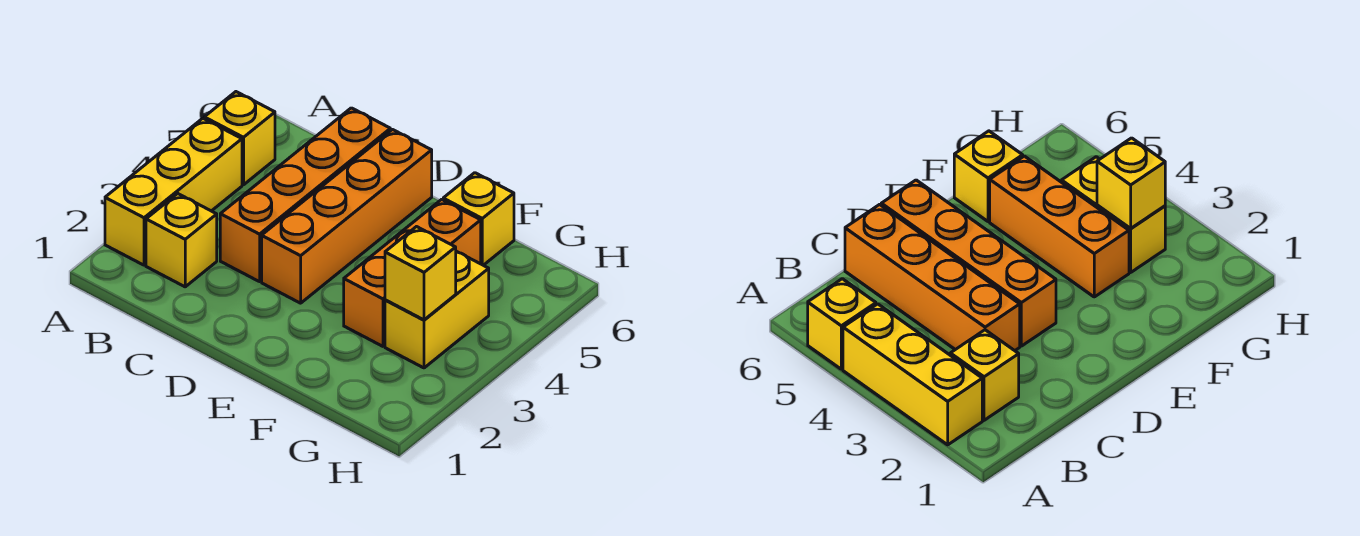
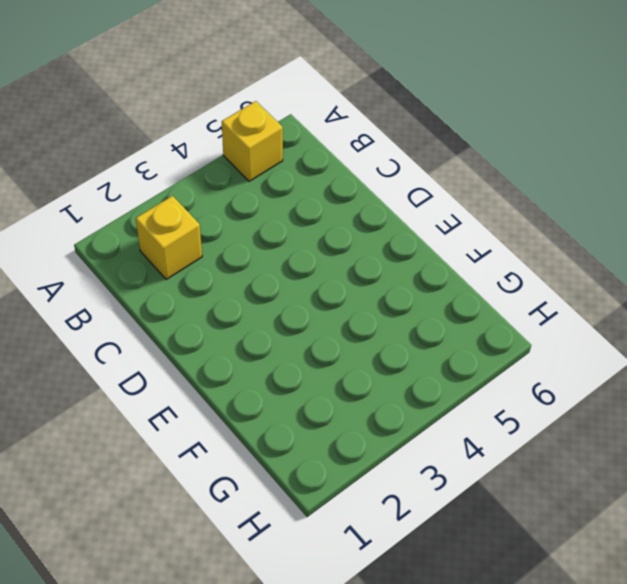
none -> yellow 1x3 brick [105,118,242,265]
none -> orange 1x4 brick [220,108,390,282]

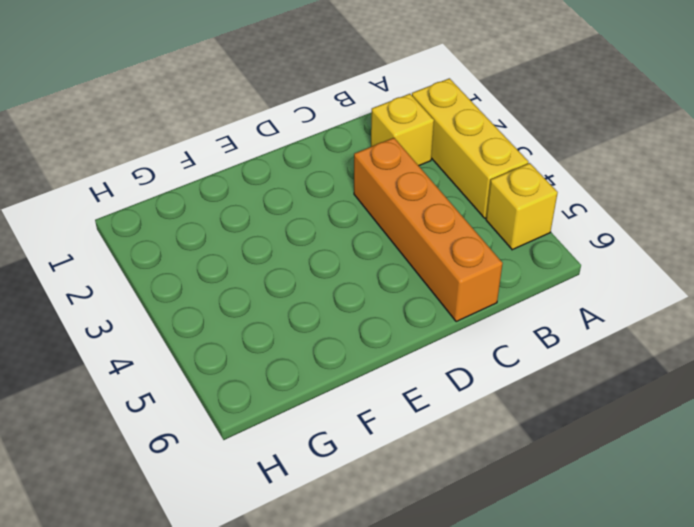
none -> orange 1x4 brick [262,130,432,303]
none -> orange 1x3 brick [344,199,481,346]

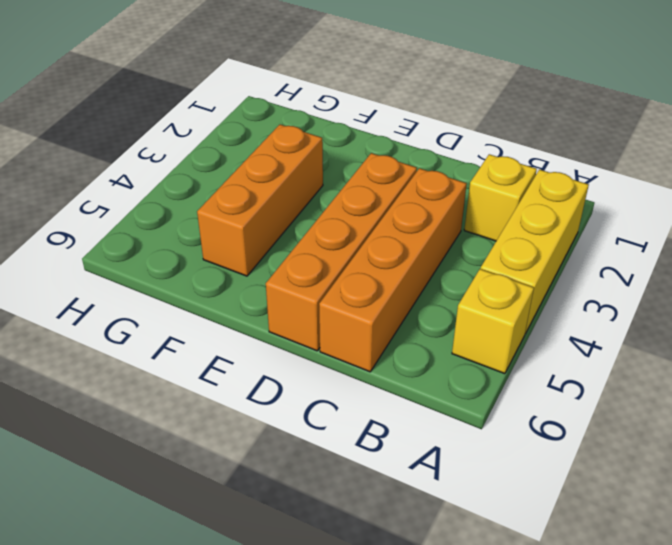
none -> yellow 1x1 brick [443,173,514,265]
none -> yellow 1x2 brick [385,251,489,368]

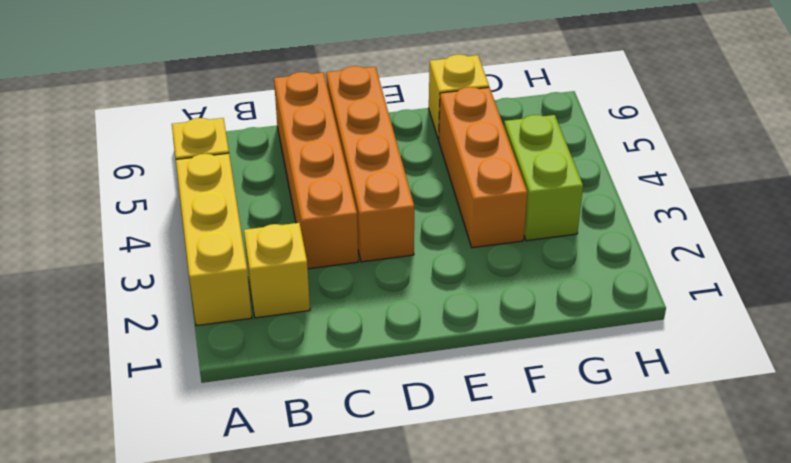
lime 1x2 brick [504,115,583,241] -> yellow 1x2 brick [385,251,489,368]
none -> yellow 1x1 brick [385,227,456,320]

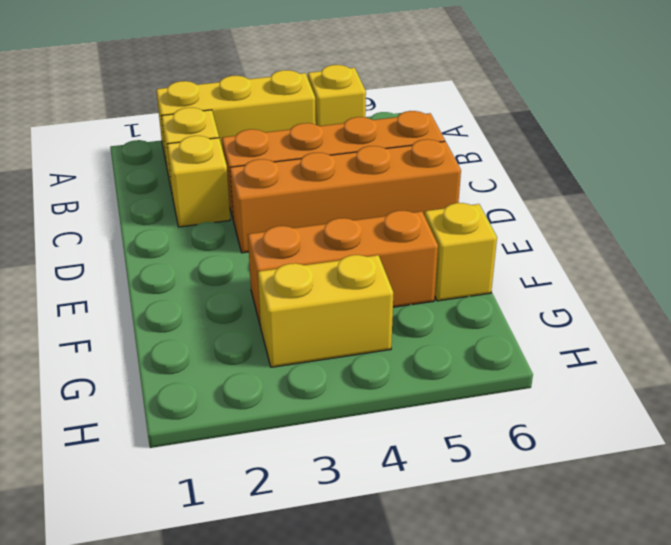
yellow 1x1 brick [167,136,230,227] -> yellow 1x1 brick moved to [385,227,456,320]

